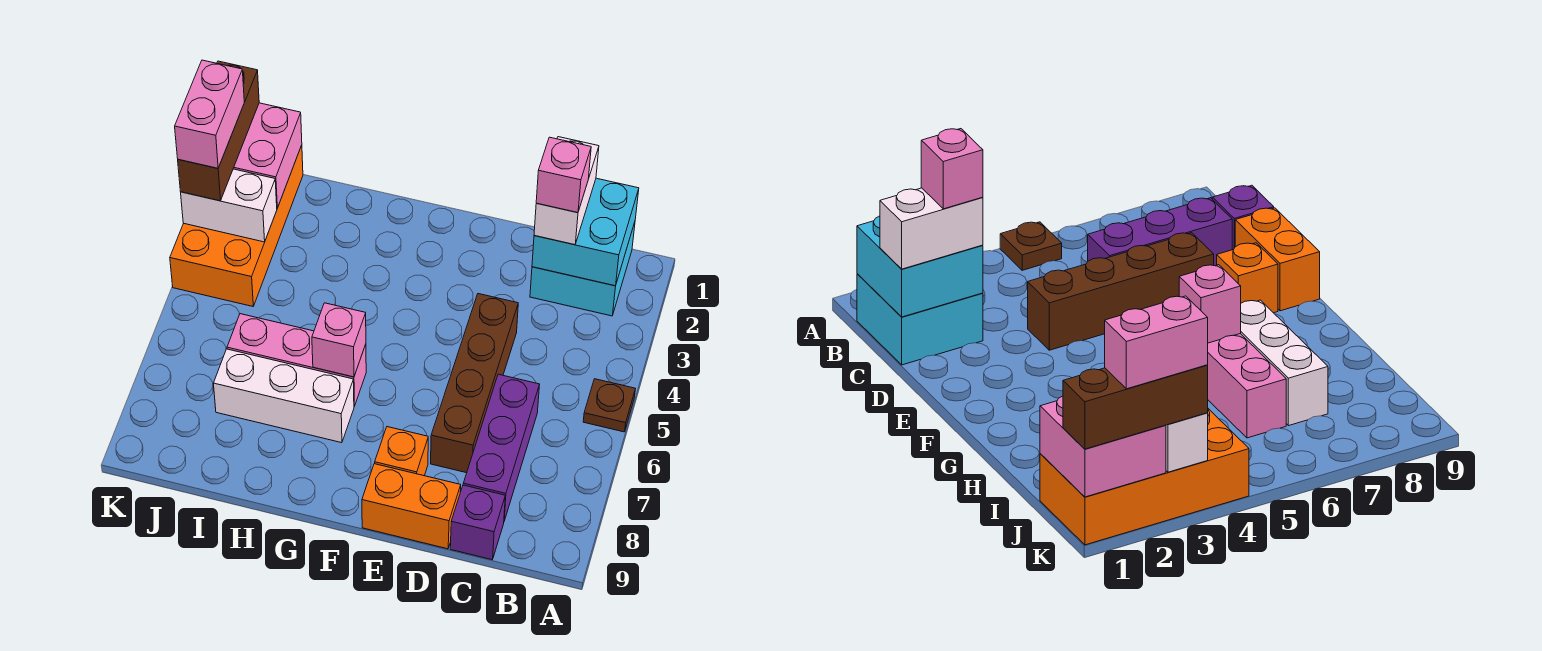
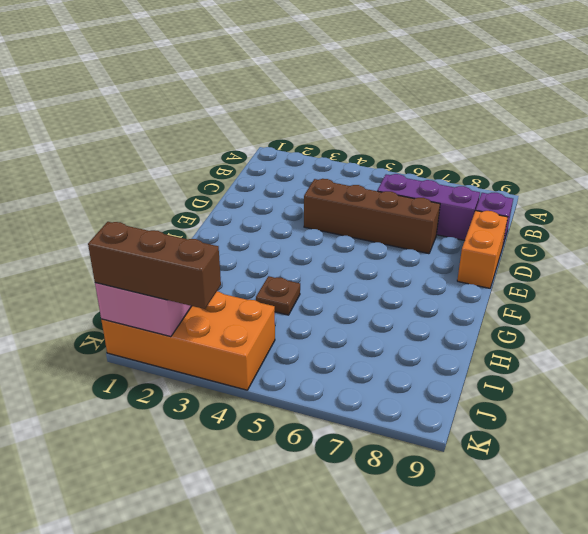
brown 1x1 plate [256,276,300,315] -> brown 1x1 plate moved to [583,379,635,432]
none -> cyan 2x2 brick [530,222,635,316]
none -> orange 1x1 brick [375,427,428,476]
none -> pink 1x3 brick [227,314,366,406]

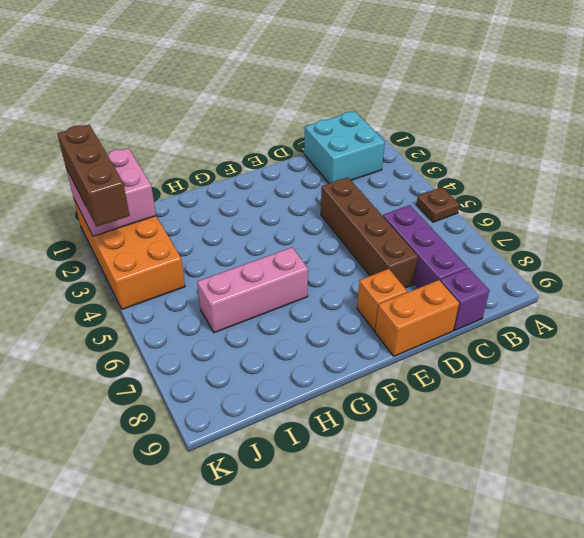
none -> white 1x3 brick [213,349,354,443]
none -> cyan 2x2 brick [532,178,639,286]
none -> pink 1x1 brick [312,303,366,377]

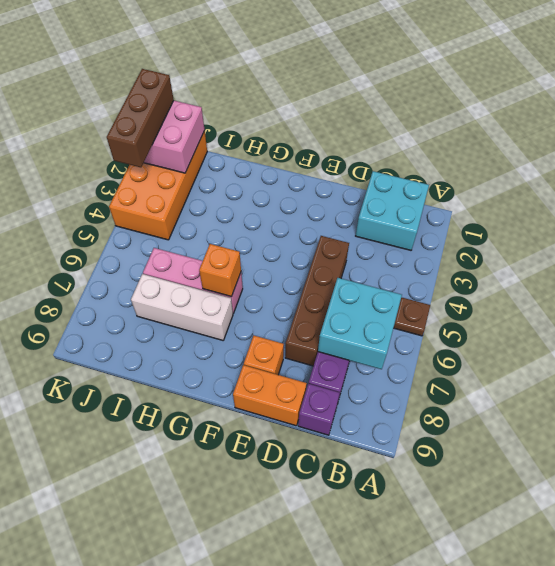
cyan 2x2 brick [318,278,402,369] -> cyan 2x2 brick moved to [532,178,639,286]
orange 1x1 brick [199,244,241,297] -> pink 1x1 brick [312,303,366,377]
none -> white 1x2 brick [181,169,277,242]
none -> white 1x2 brick [534,137,599,245]
none -> pink 1x1 brick [536,137,591,213]

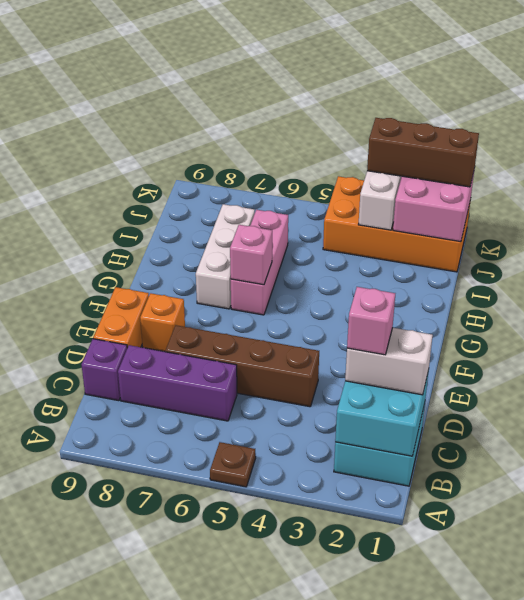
none -> pink 1x2 brick [175,60,244,168]

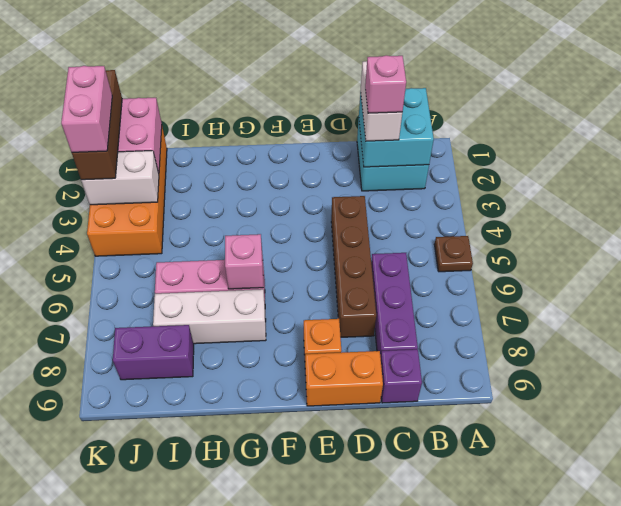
purple 1x2 brick [113,325,194,380] -> none

